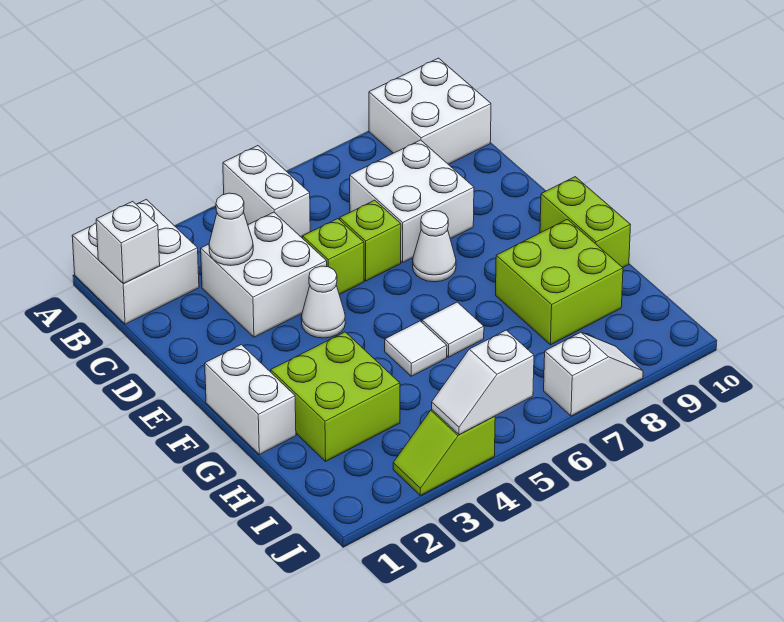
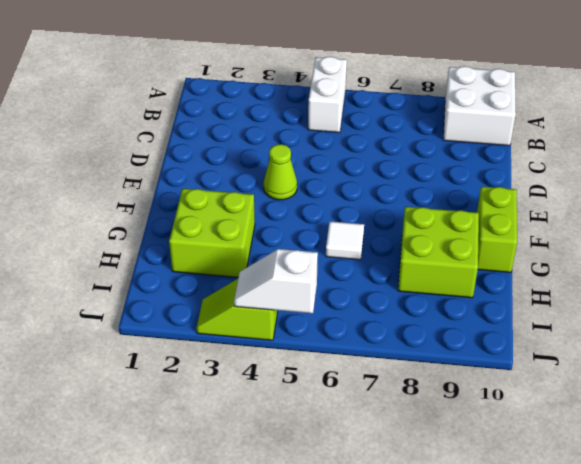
lime 1x1 cone [264,144,297,200] -> white 1x1 cone [301,266,345,338]
none -> white 2x2 brick [72,199,199,324]
none -> white 2x2 brick [201,212,327,337]
none -> white 2x2 brick [350,140,474,263]

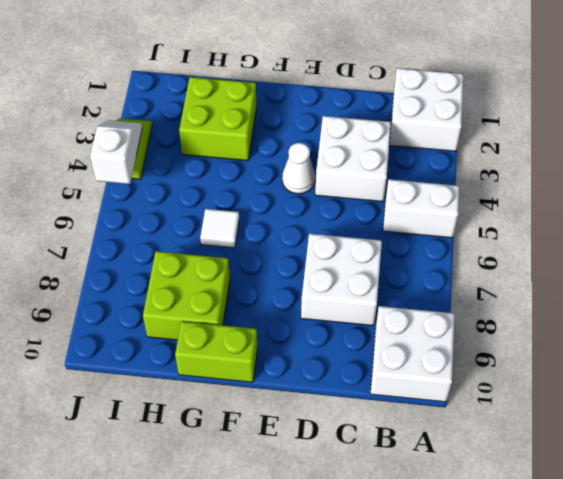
none -> lime 1x1 brick [303,219,364,295]
none -> lime 1x1 brick [340,200,401,281]
none -> white 1x1 cone [413,211,456,282]

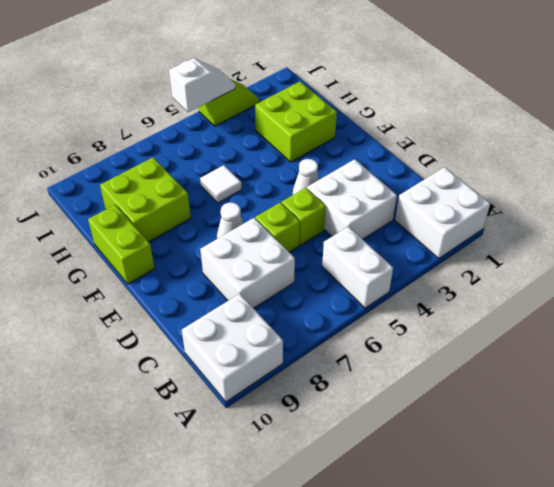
none -> white 1x2 brick [205,344,296,455]
none -> white 1x1 tile [385,321,447,376]
none -> white 1x2 slope [544,332,643,416]

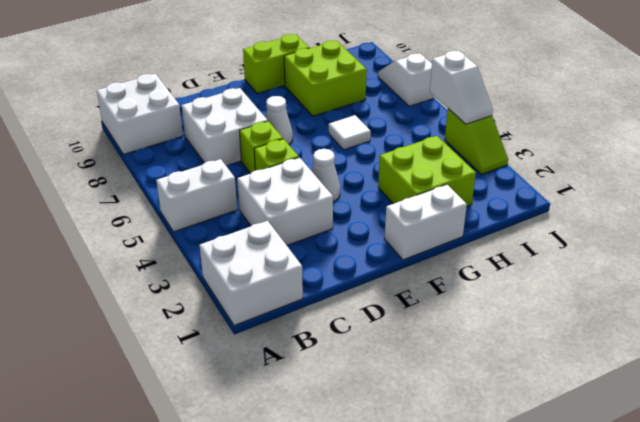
none -> white 1x1 tile [385,321,447,376]
none -> white 1x1 brick [96,201,160,283]
none -> white 1x1 cone [209,193,253,265]

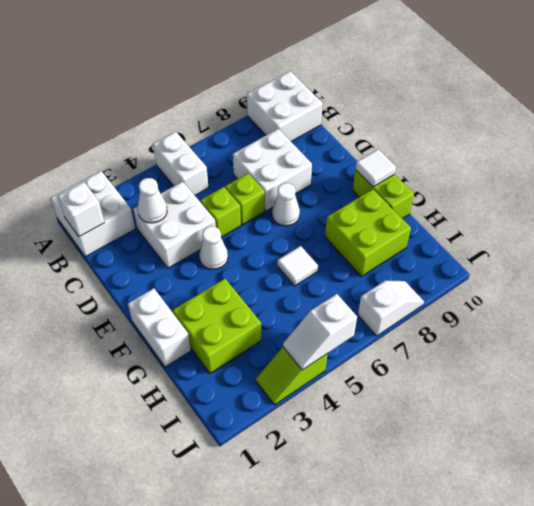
white 1x1 tile [355,149,396,187] -> white 1x1 tile moved to [385,321,447,376]

